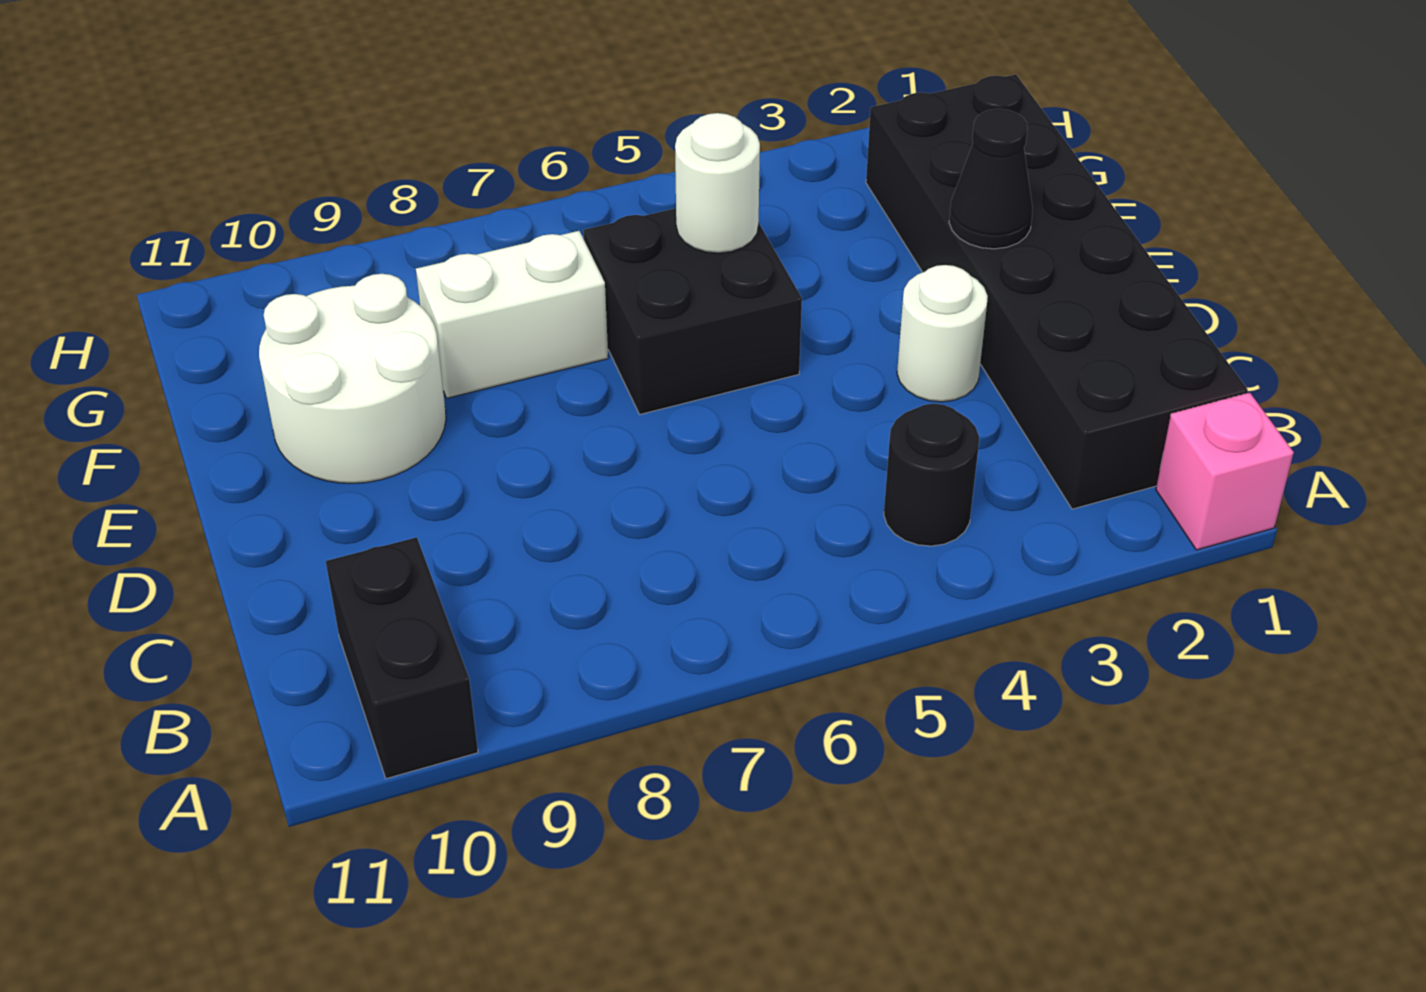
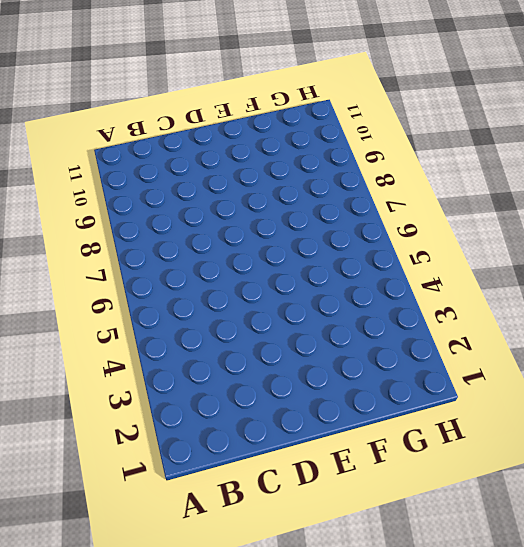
none -> pink 1x1 brick [1156,393,1294,550]
none -> black 1x2 brick [326,537,478,779]

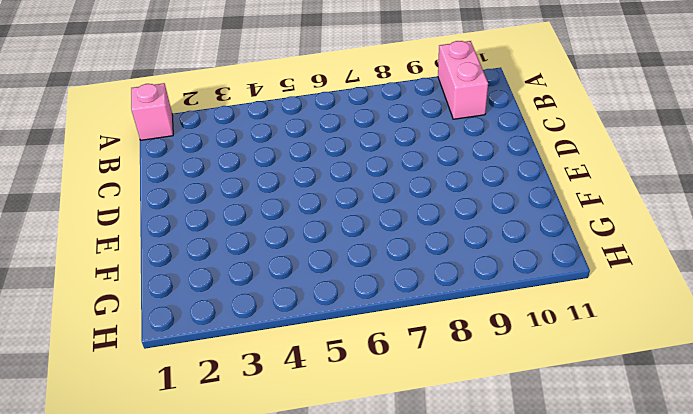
pink 1x2 brick [438,41,488,119] -> black 1x2 brick [326,537,478,779]
none -> black 2x6 brick [866,74,1248,509]
none -> black 1x1 round brick [884,404,979,546]

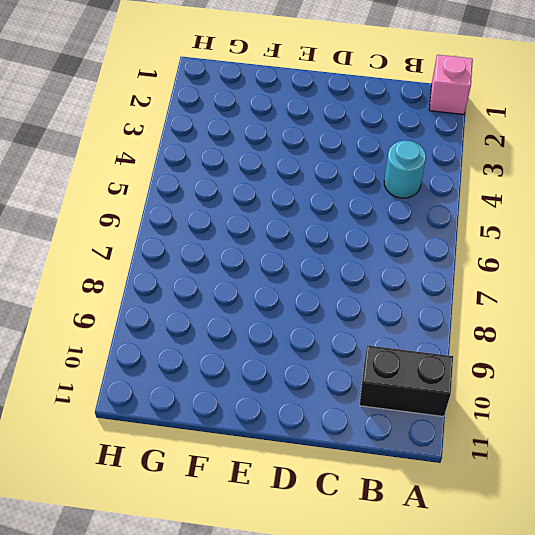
cyan 1x1 round brick [384,141,426,198] -> black 1x1 round brick [884,404,979,546]
none -> black 2x6 brick [866,74,1248,509]
none -> white 1x1 round brick [897,265,988,402]

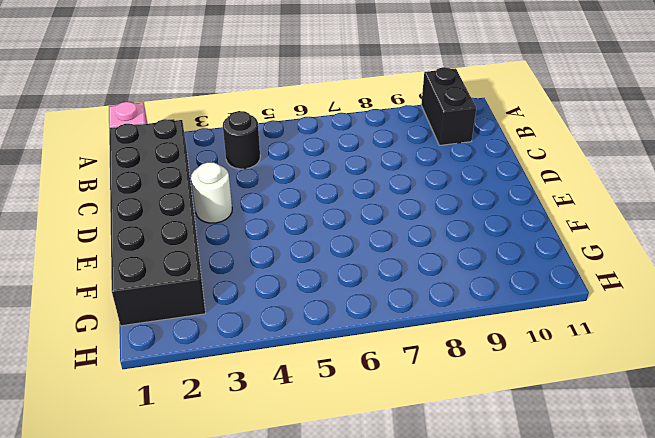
none -> black 2x2 brick [583,208,802,414]
none -> white 2x2 round brick [259,274,446,483]

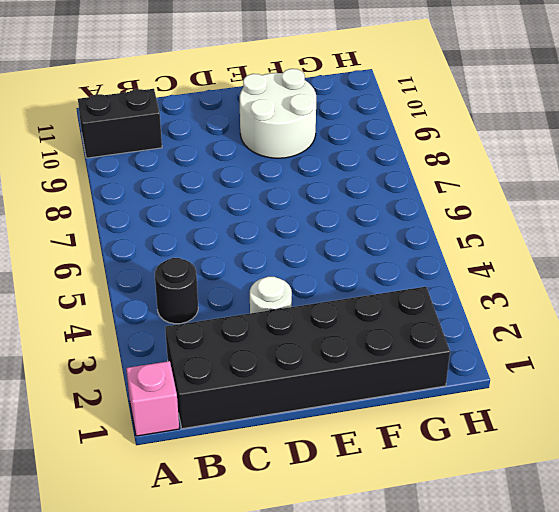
none -> black 2x2 brick [583,208,802,414]
none -> white 1x2 brick [416,231,608,398]

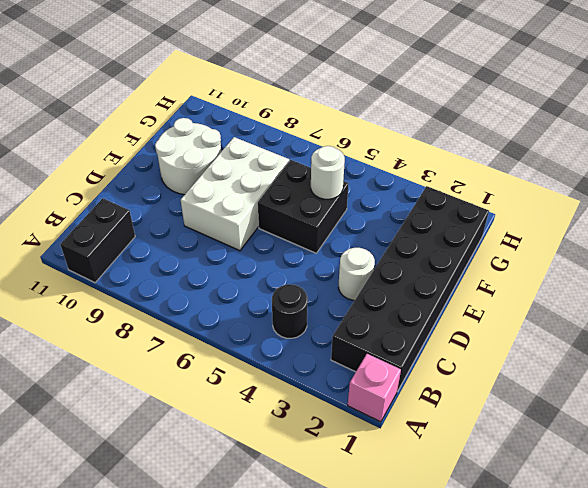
white 2x3 brick [181,137,289,251] -> white 1x2 brick [416,231,608,398]
none -> black 1x1 cone [949,109,1033,249]

